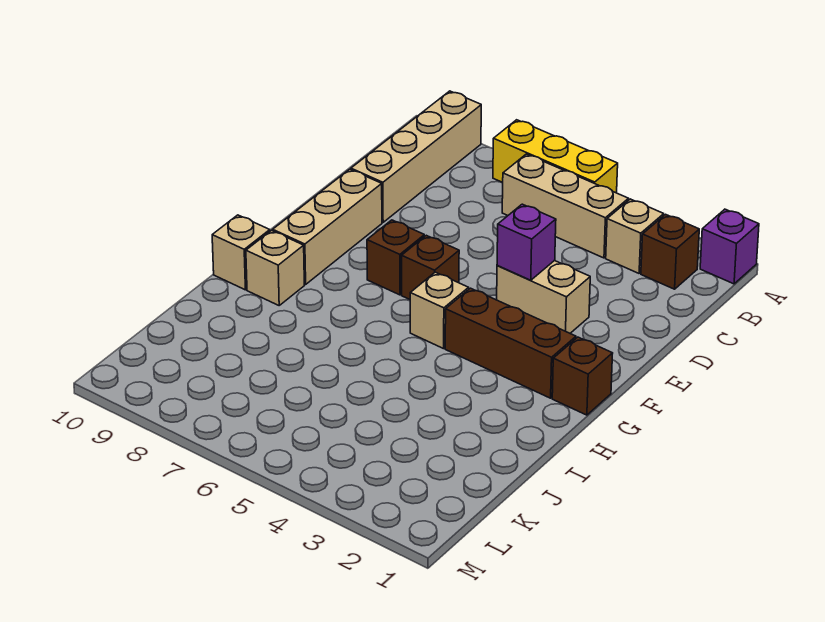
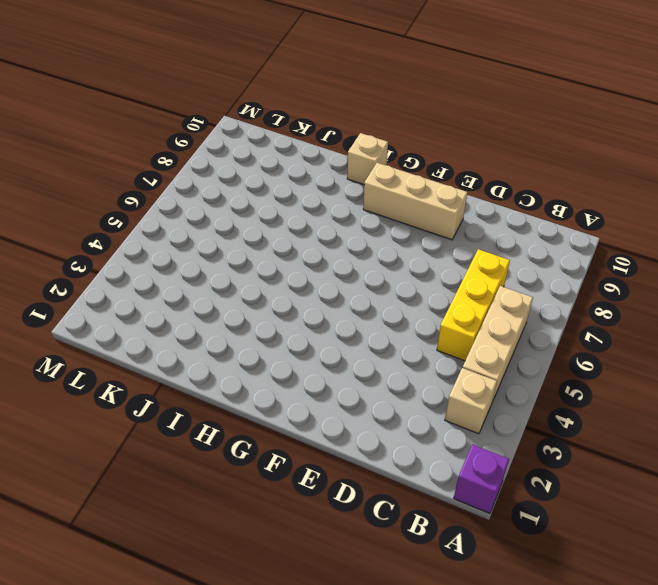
yellow 1x3 brick [437,249,510,361] -> yellow 1x3 brick moved to [493,120,618,193]
none -> tan 1x4 brick [351,91,481,222]
none -> brown 1x1 brick [641,214,699,289]
none -> tan 1x2 brick [497,260,590,333]

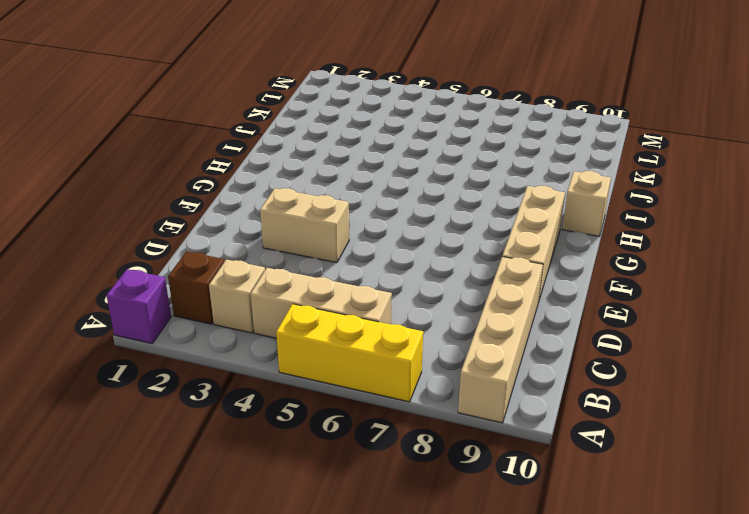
none -> brown 1x1 brick [402,235,459,299]
none -> brown 1x1 brick [367,220,424,295]
none -> brown 1x1 brick [552,337,613,415]

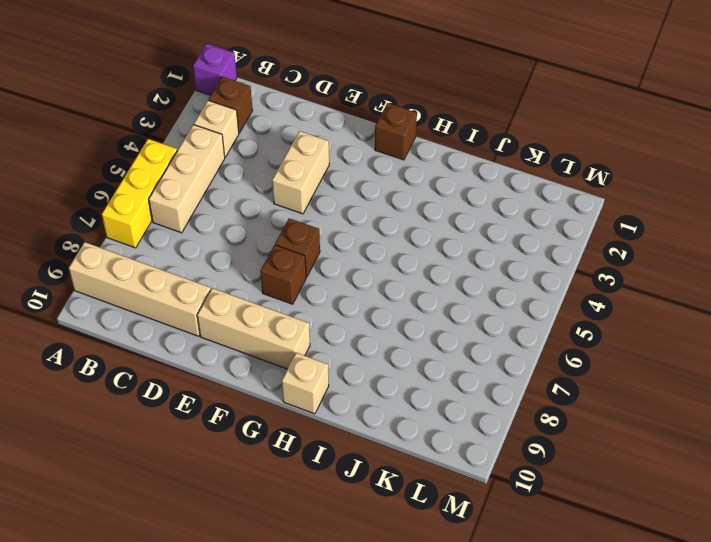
none -> brown 1x3 brick [445,288,576,398]
none -> tan 1x1 brick [410,272,469,349]
none -> tan 1x1 brick [246,231,304,305]

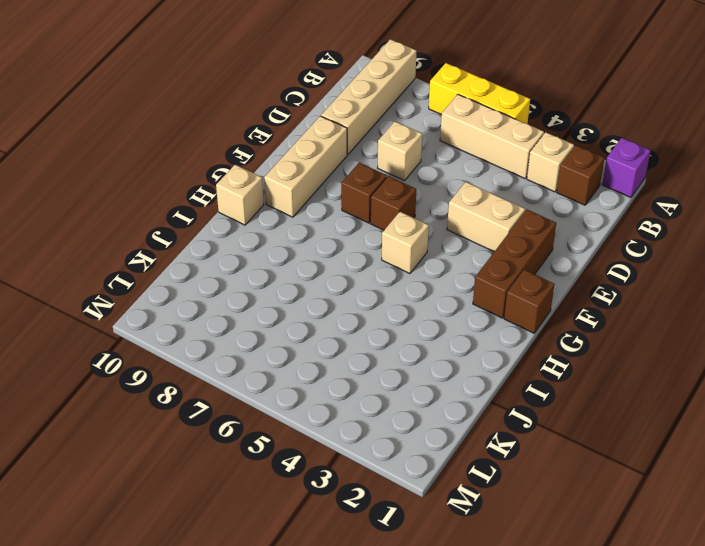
tan 1x1 brick [378,122,422,181] -> tan 1x1 brick moved to [246,231,304,305]
brown 1x3 brick [473,210,556,318] -> brown 1x3 brick turned to [445,288,576,398]
none -> purple 1x1 brick [497,204,556,280]

